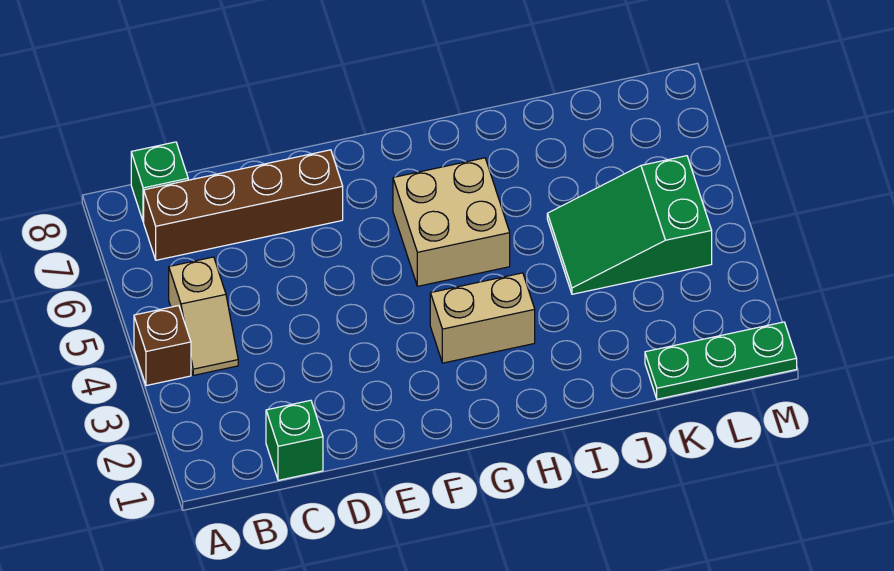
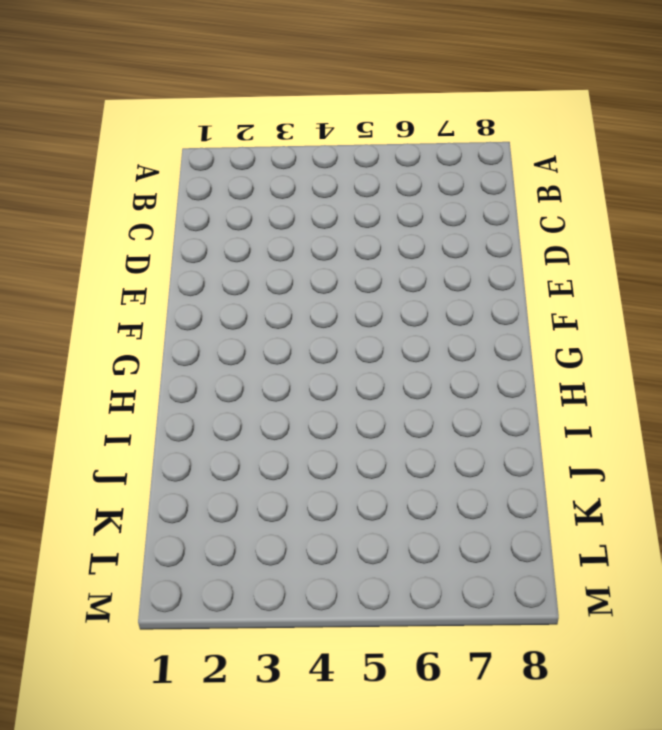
none -> brown 1x1 brick [134,306,191,386]
none -> tan 1x2 slope [169,257,238,375]

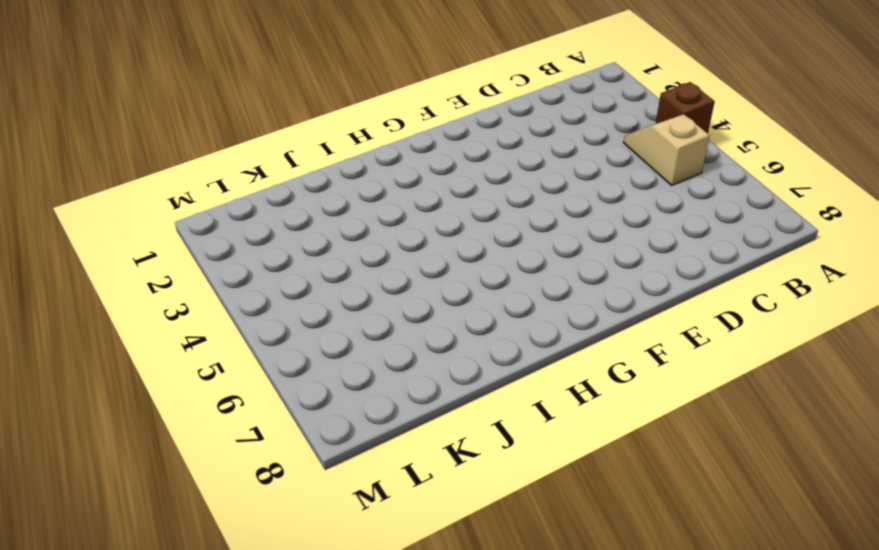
none -> brown 1x4 brick [144,150,343,260]
none -> green 1x1 brick [131,142,188,222]

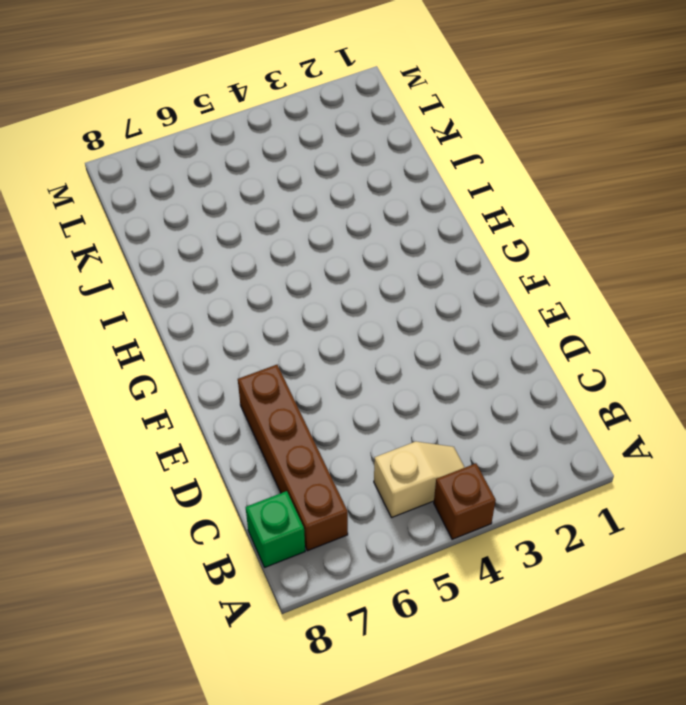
none -> green 1x1 brick [266,400,323,480]
none -> tan 1x2 brick [430,273,535,363]

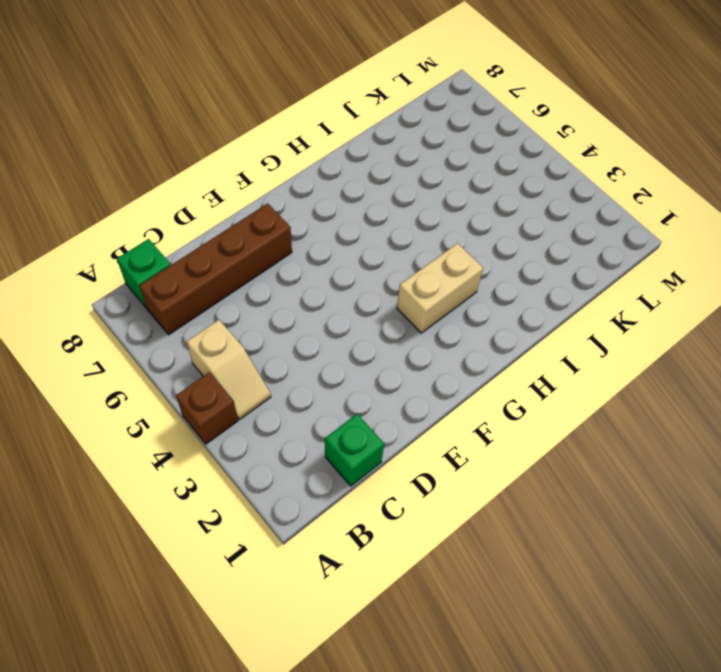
none -> tan 2x2 brick [393,158,510,286]
none -> green 2x3 slope [547,156,712,294]

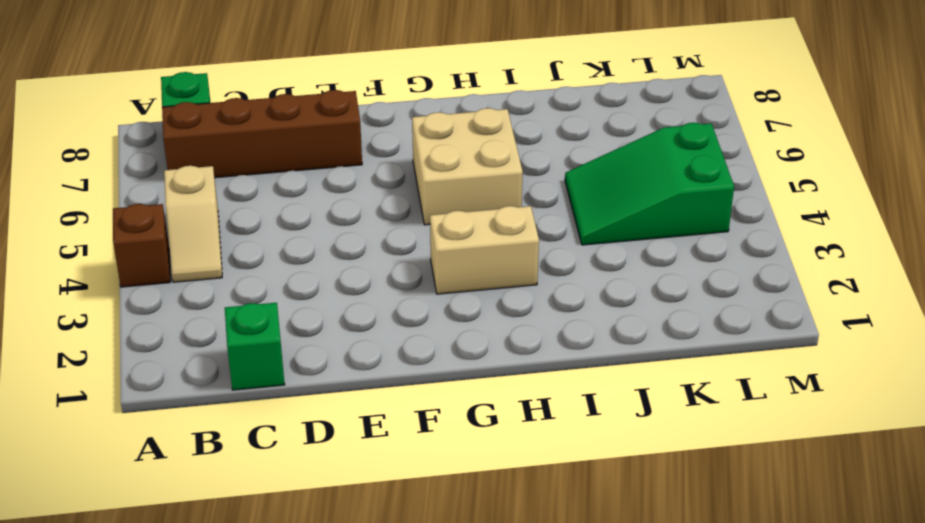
none -> green 1x3 plate [645,322,797,399]

